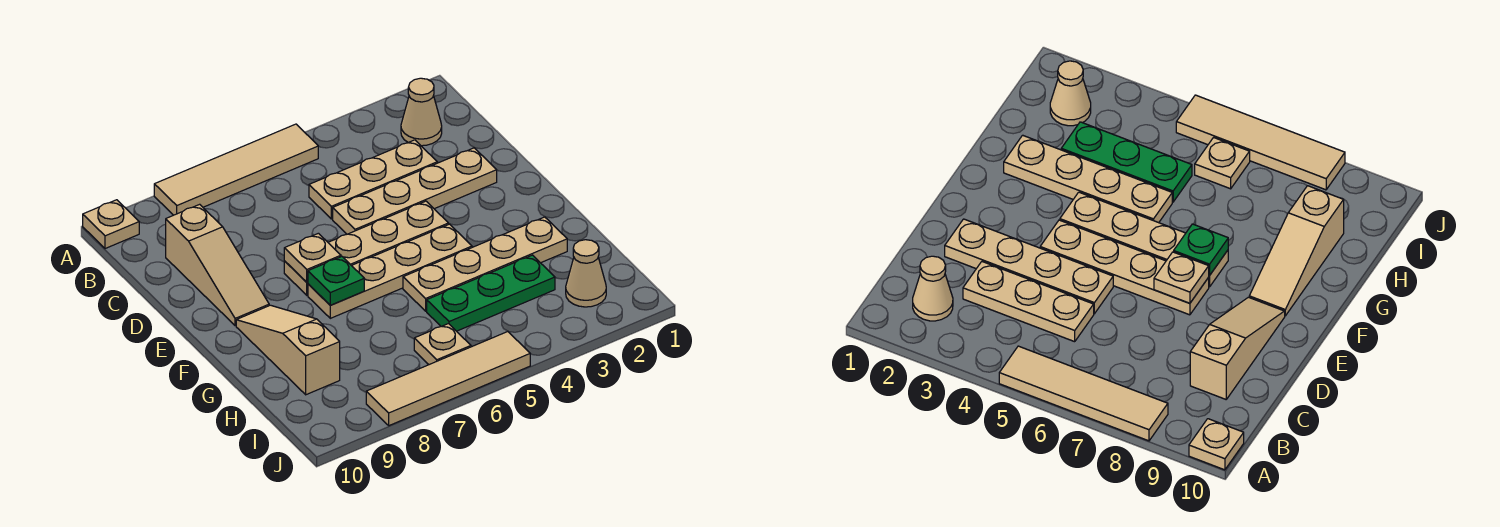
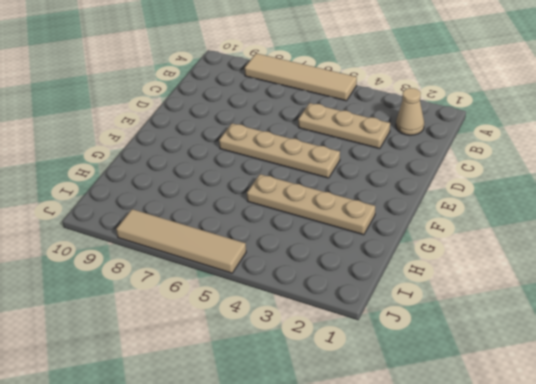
none -> tan 1x1 plate [83,200,139,249]
none -> tan 1x3 slope [166,204,269,326]
none -> tan 1x4 plate [333,148,497,234]

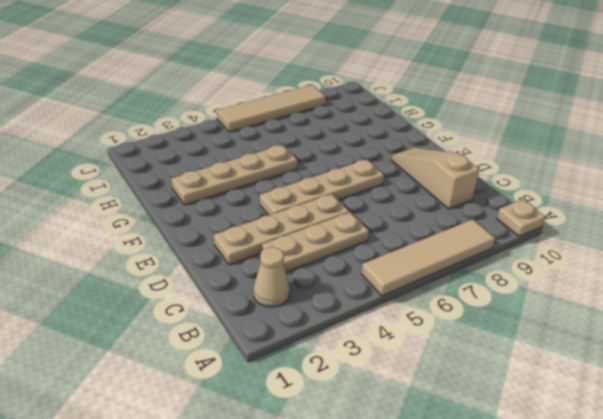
none -> tan 1x4 plate [308,224,472,318]
none -> tan 1x3 slope [236,305,340,395]
none -> green 1x3 plate [427,255,555,331]

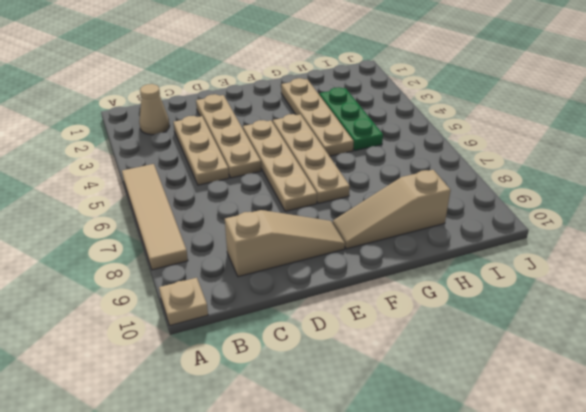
none -> tan 1x1 cone [566,240,606,307]
none -> tan 1x1 plate [414,324,471,365]
none -> tan 1x4 tile [366,332,530,426]

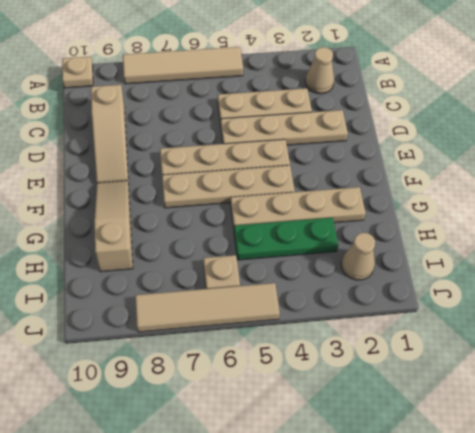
none -> tan 1x1 plate [284,233,341,282]
none -> green 1x1 plate [308,256,364,305]

